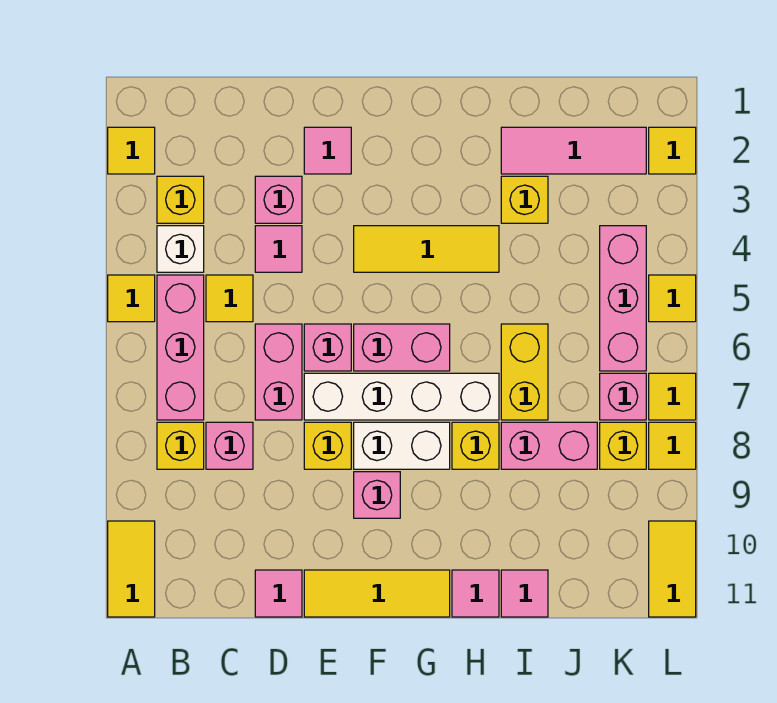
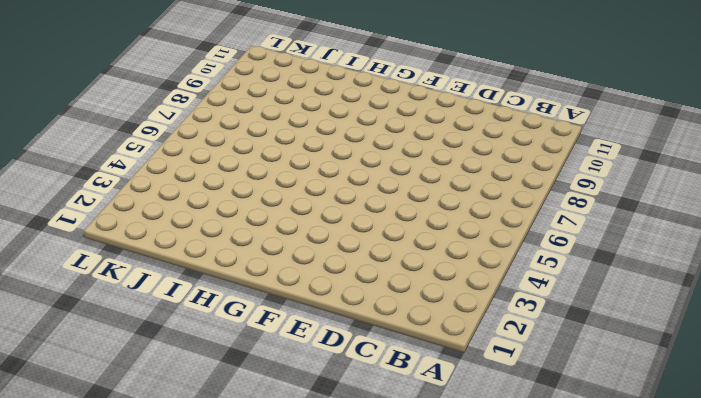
none -> yellow 1x1 tile [108,127,155,174]
none -> yellow 1x1 tile [108,275,155,322]
none -> yellow 1x2 tile [108,521,155,617]
none -> yellow 1x1 brick [157,176,204,223]

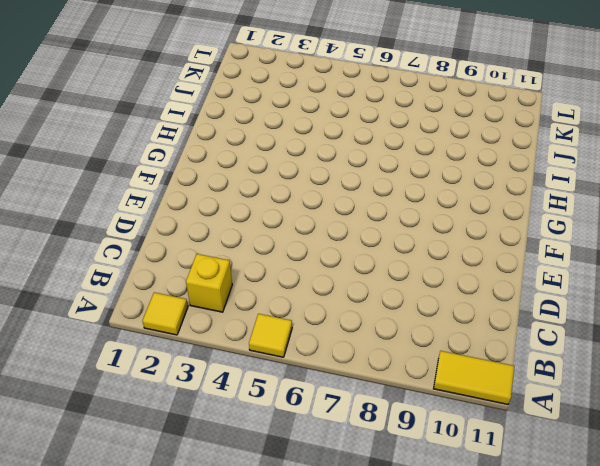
none -> white 1x1 brick [157,226,204,272]
none -> pink 1x3 brick [157,275,204,420]
none -> yellow 1x1 brick [157,422,204,469]
none -> yellow 1x1 tile [206,275,253,322]

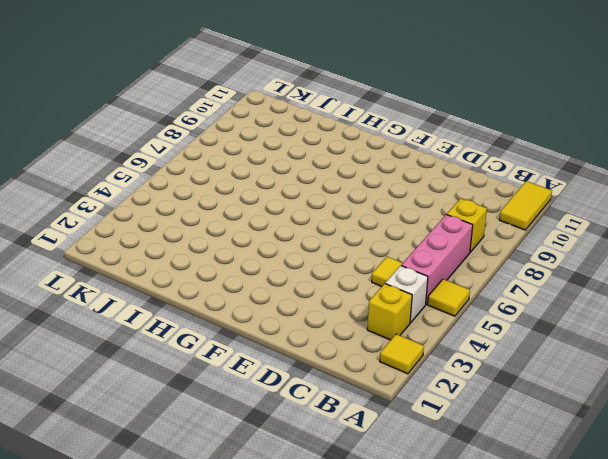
none -> pink 1x1 brick [206,422,253,469]
none -> pink 1x1 brick [255,176,302,223]
none -> pink 1x1 tile [255,226,302,272]
none -> pink 1x2 brick [255,324,302,420]

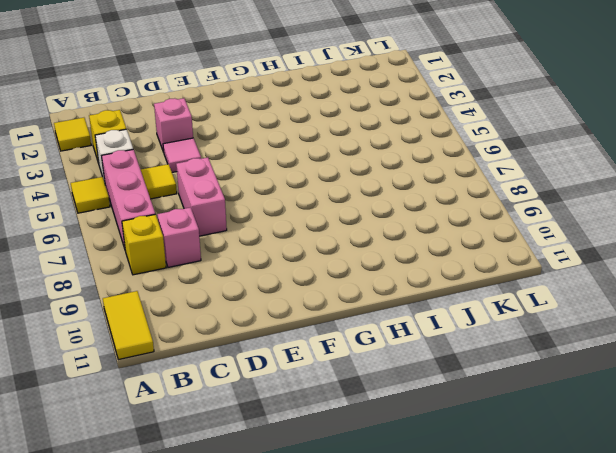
none -> pink 1x1 tile [255,570,302,617]
none -> pink 1x1 tile [304,127,351,174]
none -> pink 1x1 brick [304,324,351,371]
none -> white 1x4 brick [304,373,499,420]

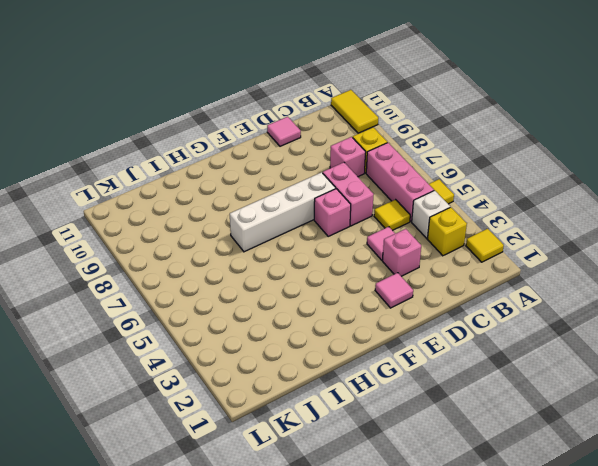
none -> yellow 1x1 brick [304,422,351,469]
none -> yellow 1x3 tile [304,570,450,617]
none -> yellow 1x3 tile [354,226,499,272]
none -> pink 1x2 brick [354,324,450,371]

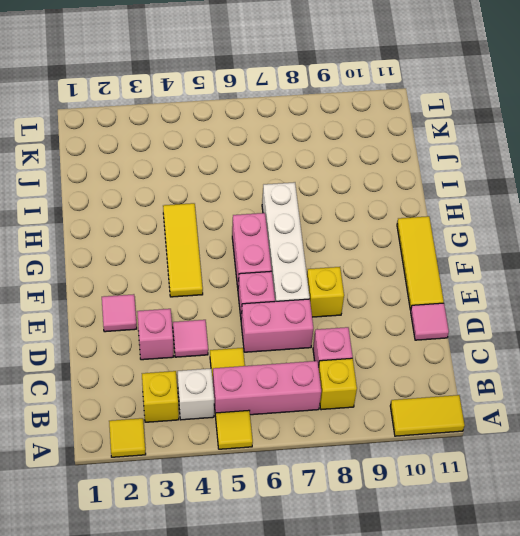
none -> white 1x2 brick [354,422,450,469]
none -> pink 1x1 brick [354,472,400,518]
none -> yellow 1x1 brick [452,422,499,469]
none -> pink 1x1 tile [452,570,499,617]

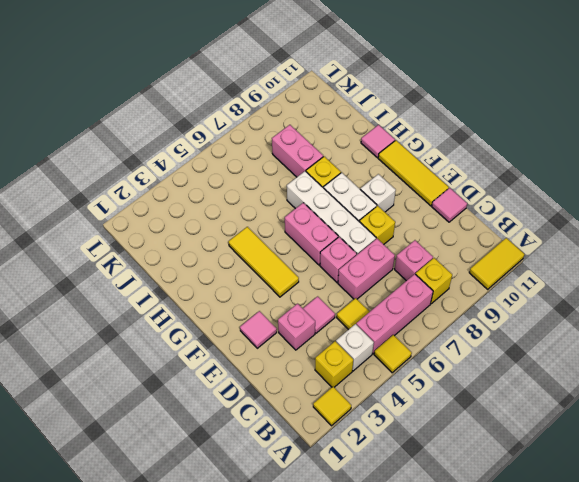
white 1x1 brick [360,174,396,212] -> pink 1x1 brick [354,472,400,518]
none -> pink 1x3 tile [501,127,646,174]
none -> yellow 1x1 brick [501,176,548,223]
none -> yellow 1x2 brick [501,324,548,420]
none -> pink 1x1 tile [501,570,548,617]

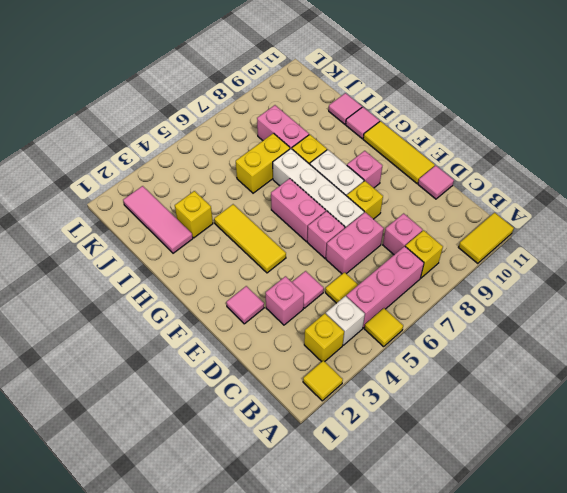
none -> pink 1x3 brick [600,226,646,371]
none -> pink 1x1 brick [600,373,646,420]
none -> yellow 1x1 brick [600,422,646,469]
none -> yellow 1x1 tile [649,127,696,174]

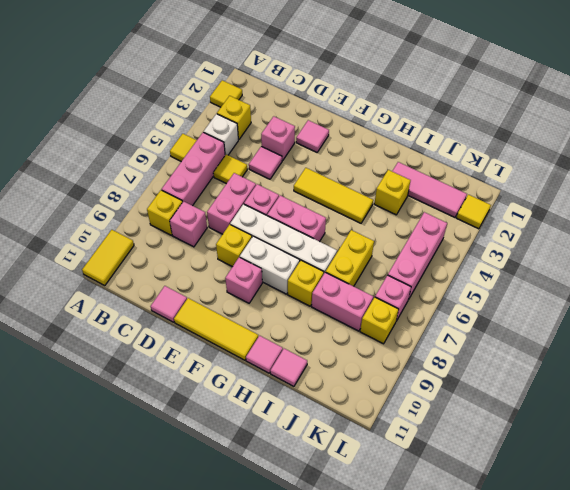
none -> yellow 1x1 tile [649,275,696,322]
none -> yellow 1x1 tile [649,373,696,420]
none -> yellow 1x1 tile [649,422,696,469]
none -> yellow 1x2 tile [649,521,696,617]

